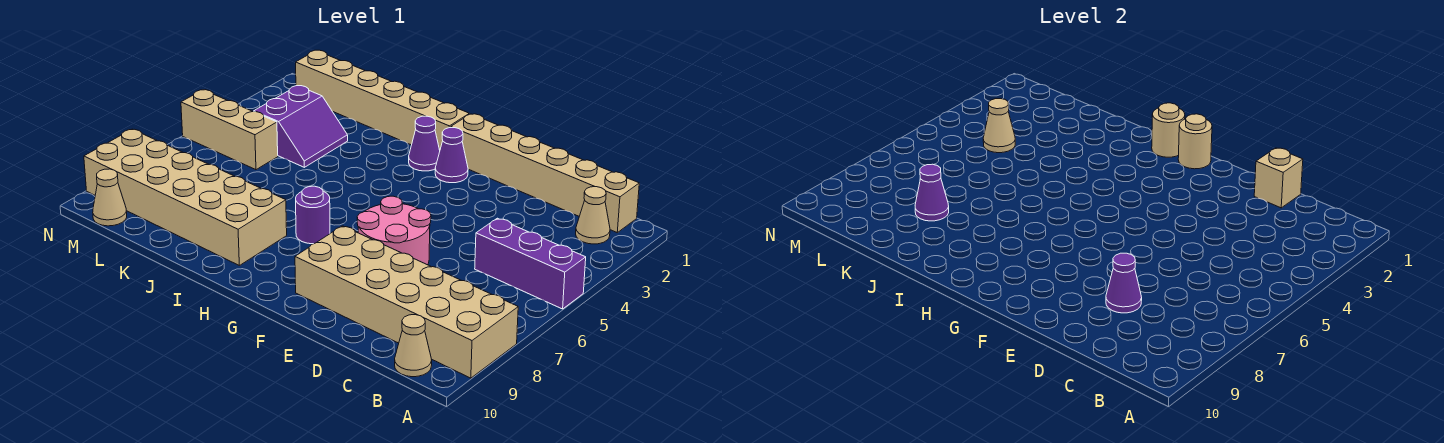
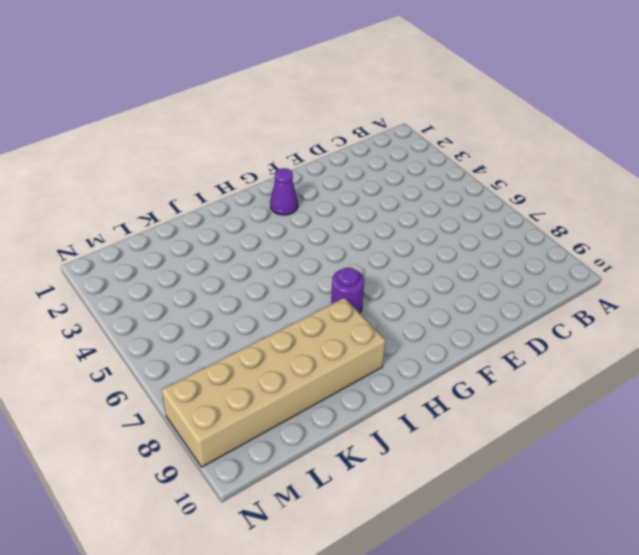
none -> purple 1x3 brick [475,218,586,309]
none -> tan 2x6 brick [295,226,518,378]
none -> tan 1x6 brick [451,114,639,232]

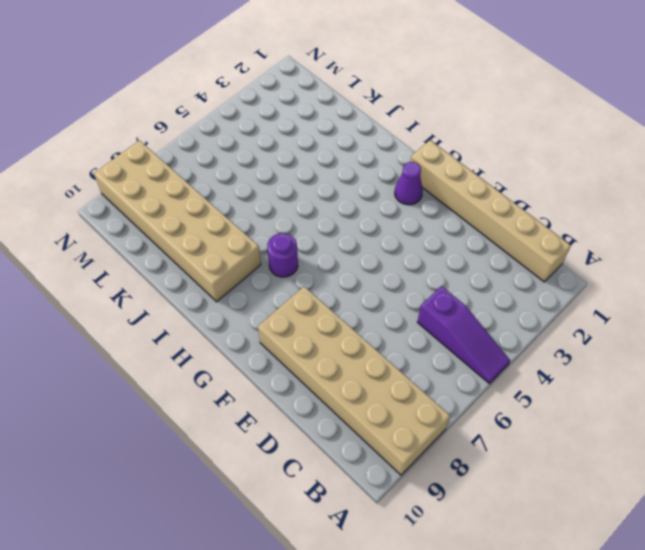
purple 1x3 slope [417,286,510,384] -> purple 1x3 brick [475,218,586,309]
none -> tan 1x1 cone [576,187,610,244]
none -> tan 1x1 cone [395,315,432,377]
none -> pink 2x2 round brick [357,196,431,265]

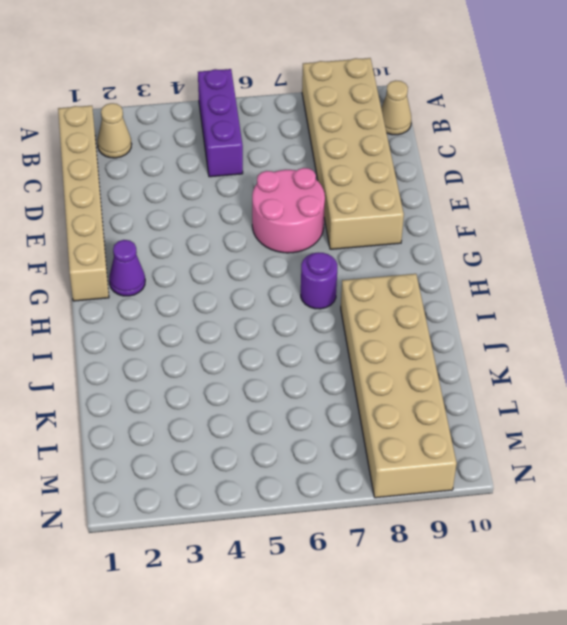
none -> tan 1x6 brick [296,50,469,150]
none -> purple 1x1 cone [409,116,440,171]
none -> purple 2x2 slope [254,86,348,167]

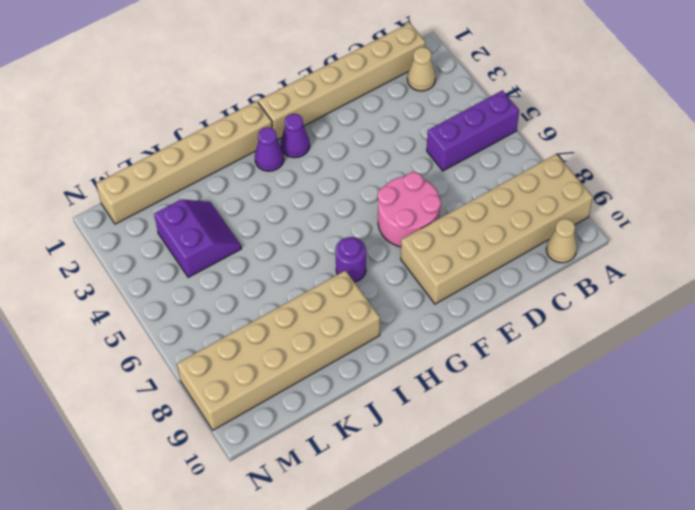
none -> tan 1x3 brick [181,90,278,170]
none -> tan 1x1 cone [93,169,127,226]
none -> tan 1x1 brick [1254,148,1303,208]

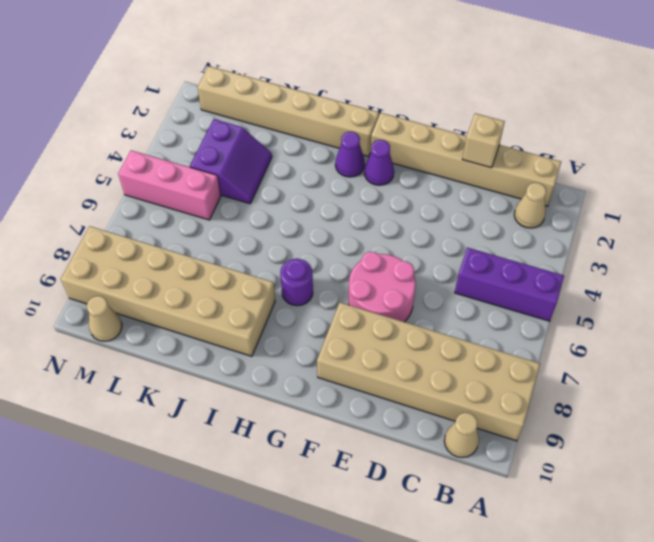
pink 1x3 brick [118,150,221,220] -> tan 1x3 brick [181,90,278,170]
none -> purple 1x1 cone [1106,253,1142,313]
none -> tan 1x1 round brick [1178,114,1212,169]
none -> tan 1x1 round brick [1152,103,1185,157]

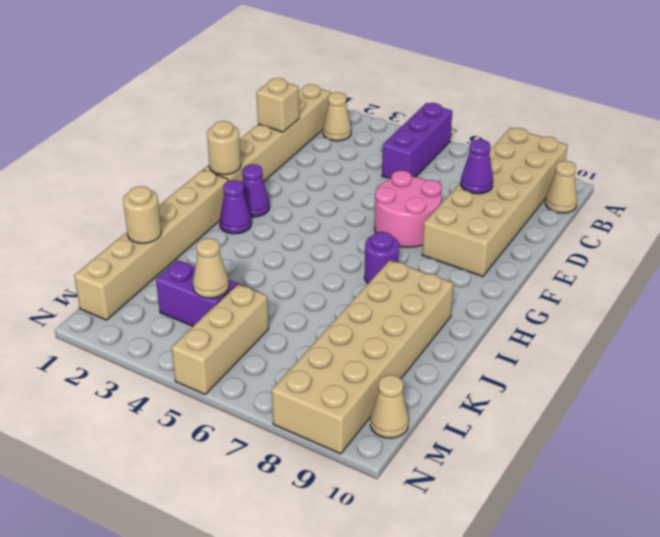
tan 1x1 round brick [123,186,161,243] -> tan 1x1 round brick moved to [1152,103,1185,157]
none -> purple 1x1 cone [915,164,949,221]

